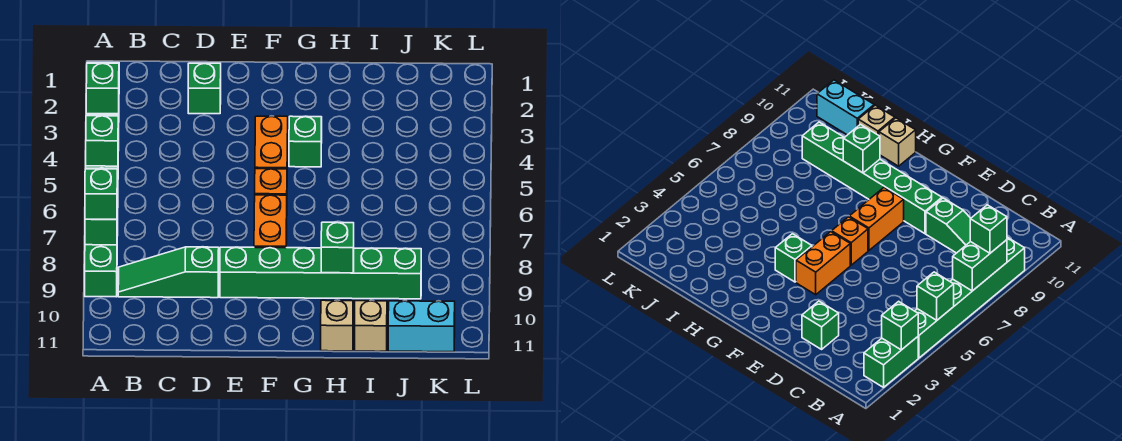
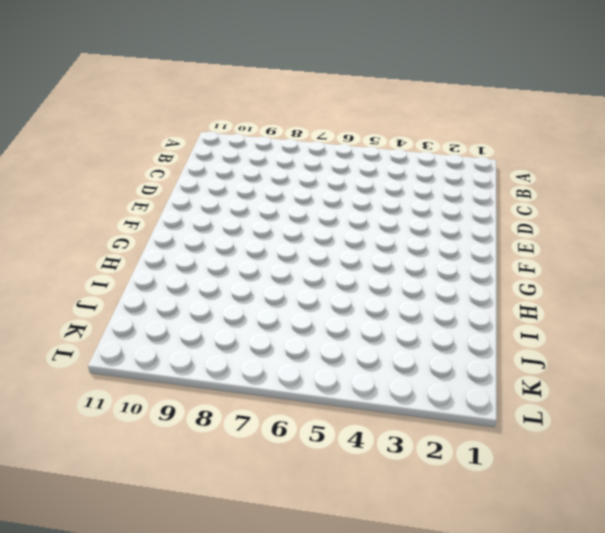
none -> green 1x2 brick [864,337,918,387]
none -> green 1x6 brick [85,115,119,297]
none -> green 1x3 slope [118,247,219,298]

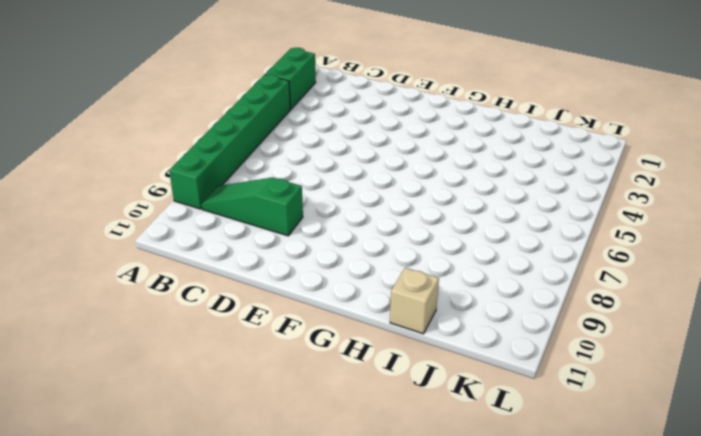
none -> green 1x1 brick [188,63,221,114]
none -> green 1x6 brick [220,247,421,299]
none -> orange 1x2 brick [255,116,288,169]

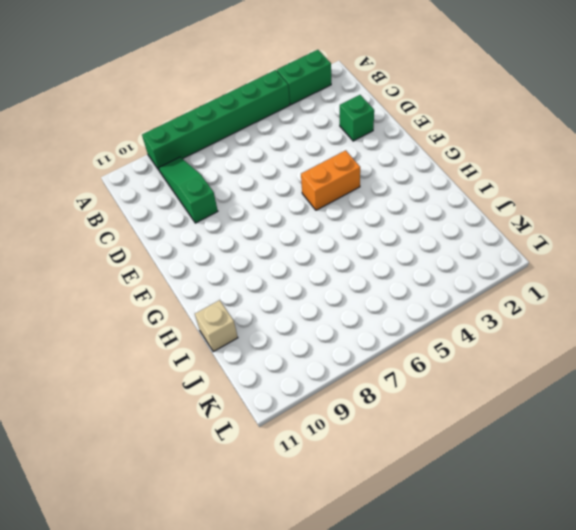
none -> green 1x6 brick [220,247,421,299]
none -> orange 1x1 brick [255,169,287,195]
none -> orange 1x2 brick [254,195,287,248]

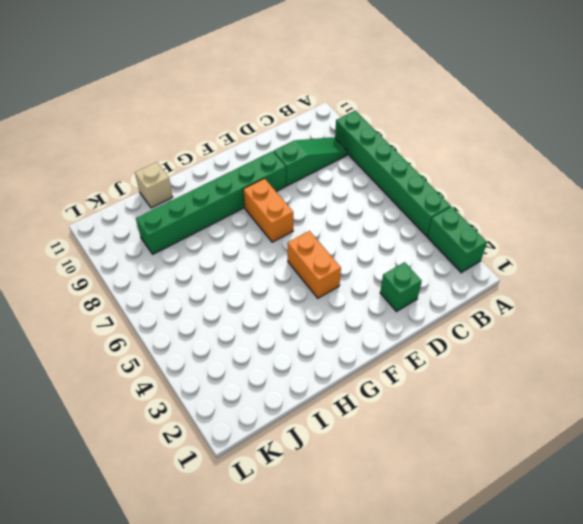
none -> orange 1x1 brick [255,169,287,195]
none -> green 1x1 brick [289,116,322,167]
none -> tan 1x1 brick [321,300,353,351]

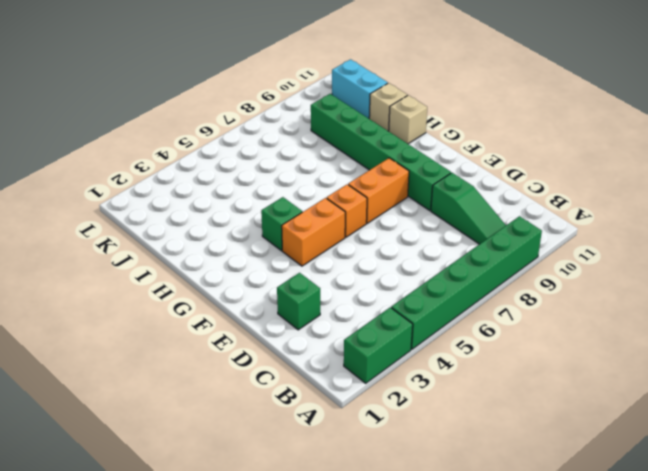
none -> green 1x1 brick [86,63,119,114]
none -> green 1x1 brick [86,116,118,166]
none -> green 1x2 brick [85,168,118,245]

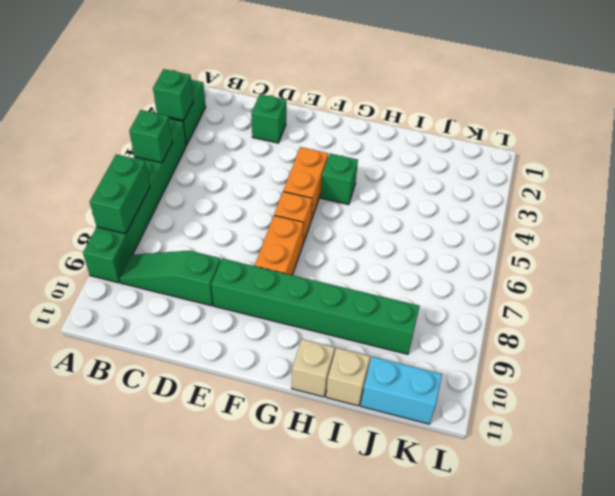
none -> green 1x1 brick [321,222,354,273]
none -> green 1x1 brick [85,169,117,219]

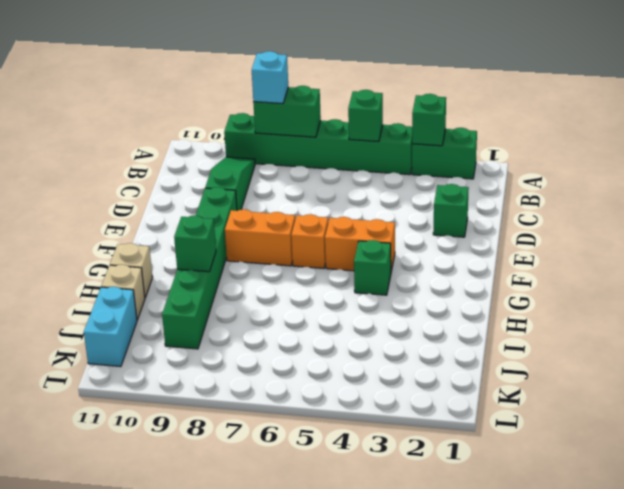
cyan 1x1 brick [252,51,288,104] -> green 1x1 brick [85,169,117,219]

